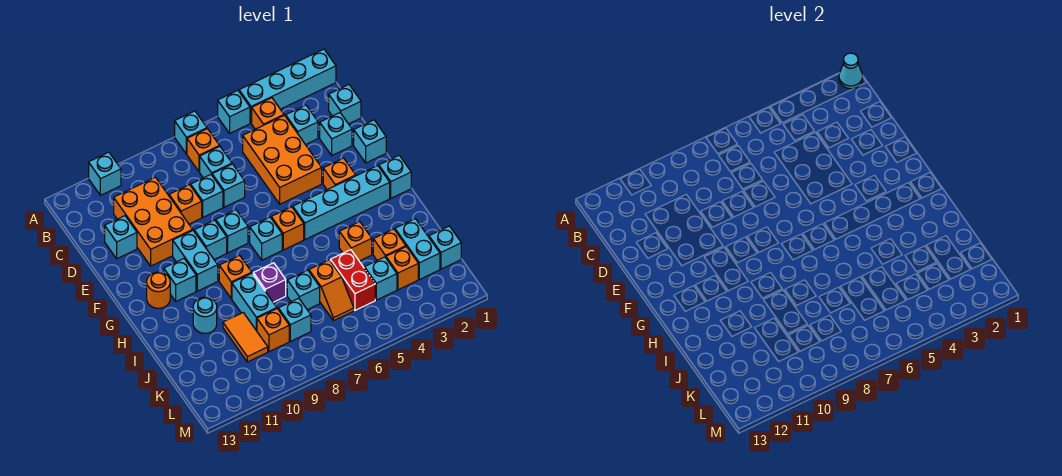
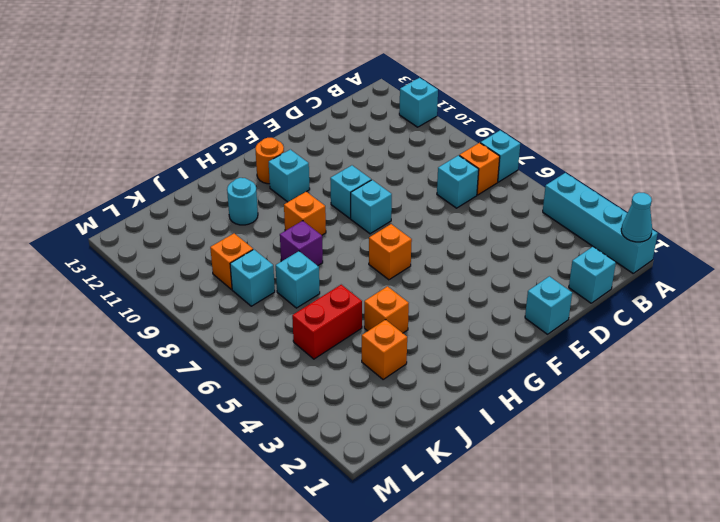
none -> cyan 1x1 brick [218,90,250,133]
none -> orange 1x1 brick [252,98,284,129]
none -> cyan 1x1 brick [286,105,318,145]
none -> orange 2x3 brick [243,116,322,204]

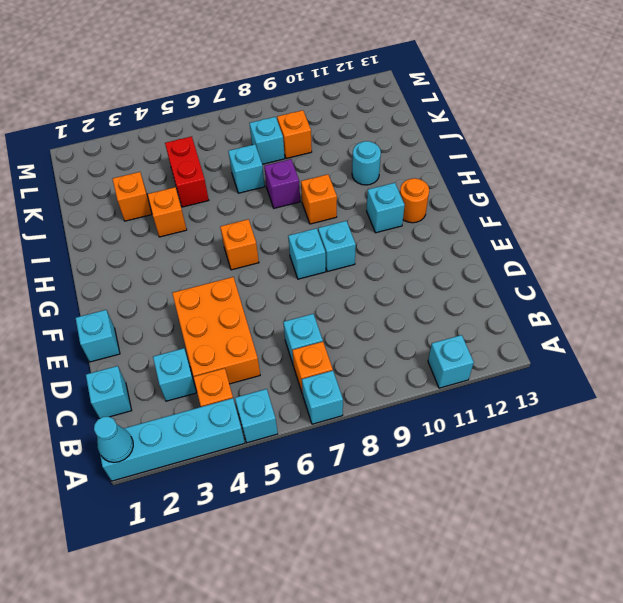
none -> orange 2x3 brick [114,177,193,266]
none -> cyan 1x1 brick [320,113,352,155]
none -> cyan 1x1 brick [212,164,245,207]
none -> cyan 1x1 brick [191,175,223,217]

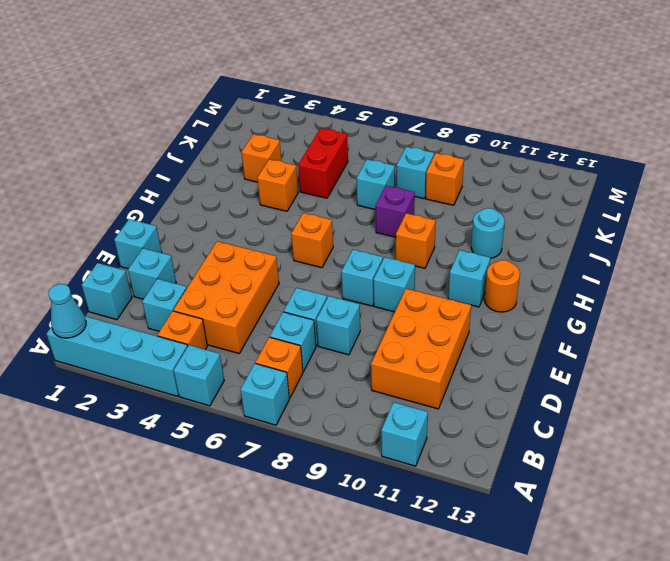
none -> orange 1x1 brick [169,185,202,224]
none -> cyan 1x1 brick [105,216,137,259]
none -> orange 1x1 brick [323,158,356,190]
none -> cyan 1x2 brick [173,231,218,291]

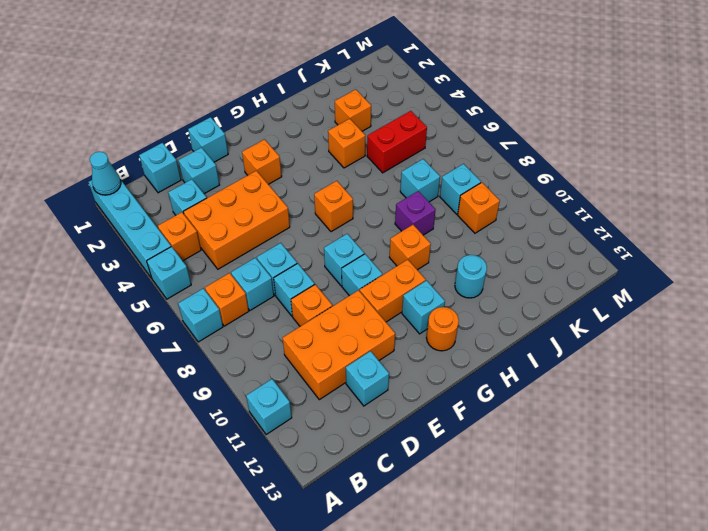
orange 1x2 brick [360,260,426,322] -> cyan 1x2 brick [173,231,218,291]
none -> cyan 1x1 brick [379,156,411,198]
none -> cyan 1x4 brick [293,166,390,239]
none -> cyan 1x1 brick [250,217,282,260]
none -> cyan 1x2 brick [232,273,277,331]

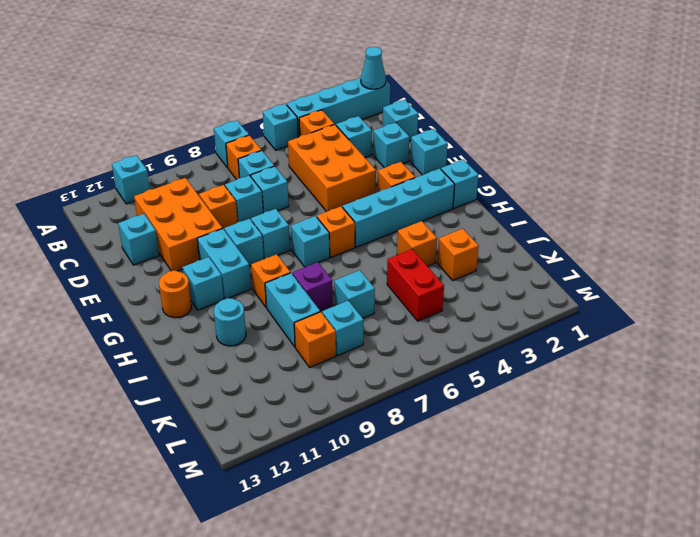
none -> cyan 1x2 brick [395,219,440,279]
none -> orange 1x2 slope [309,260,354,321]
none -> orange 1x2 tile [223,313,268,362]
none -> cyan 1x1 brick [429,226,461,269]

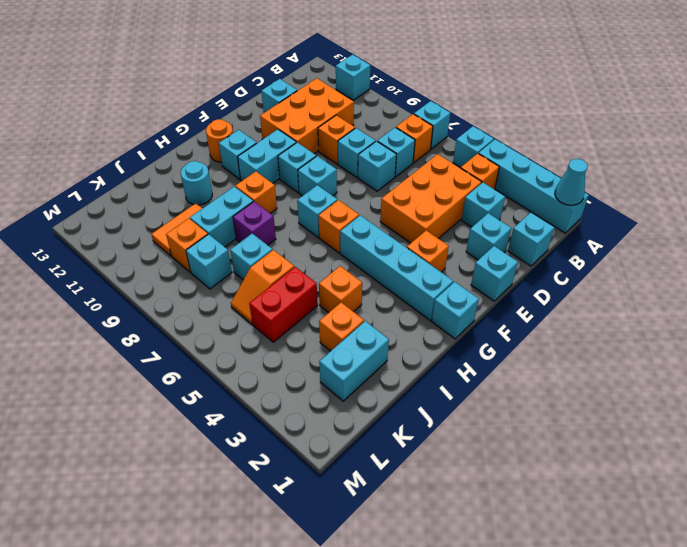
none -> cyan 1x1 brick [429,226,461,269]
none -> orange 1x1 brick [386,247,418,290]
none -> cyan 1x1 brick [364,257,397,300]

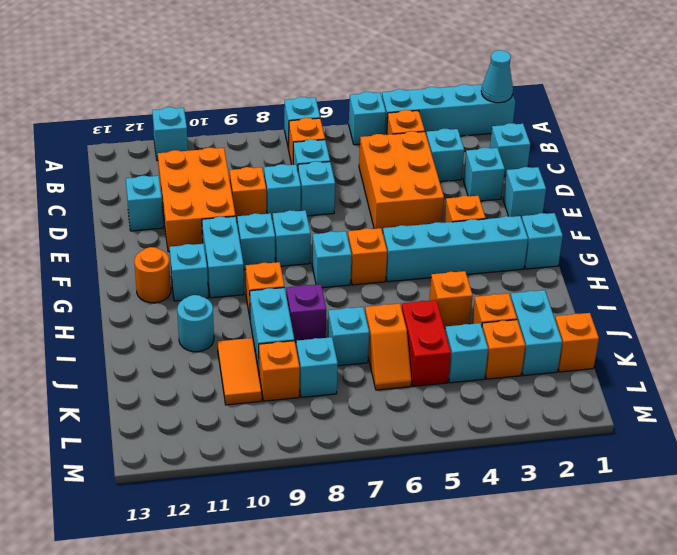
orange 1x1 brick [555,313,599,372] -> cyan 1x1 brick [429,226,461,269]

